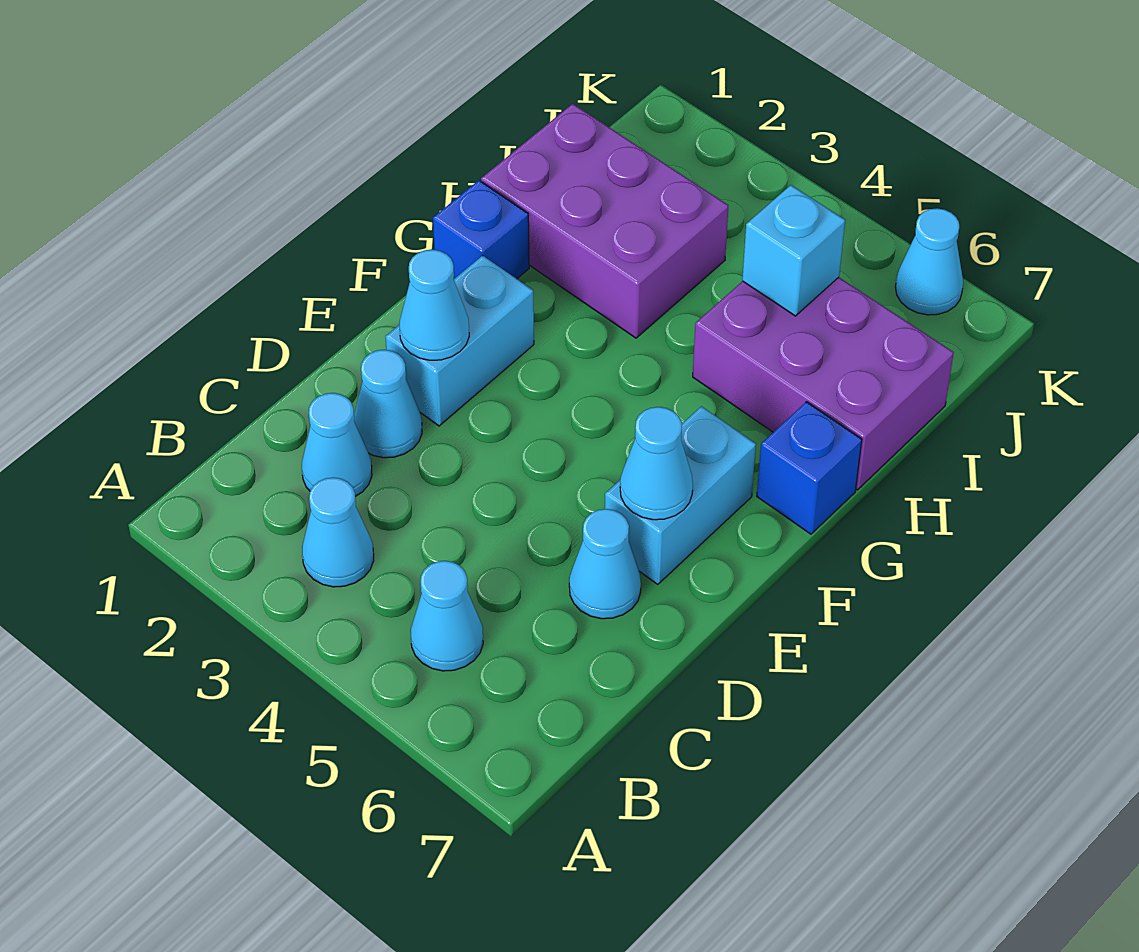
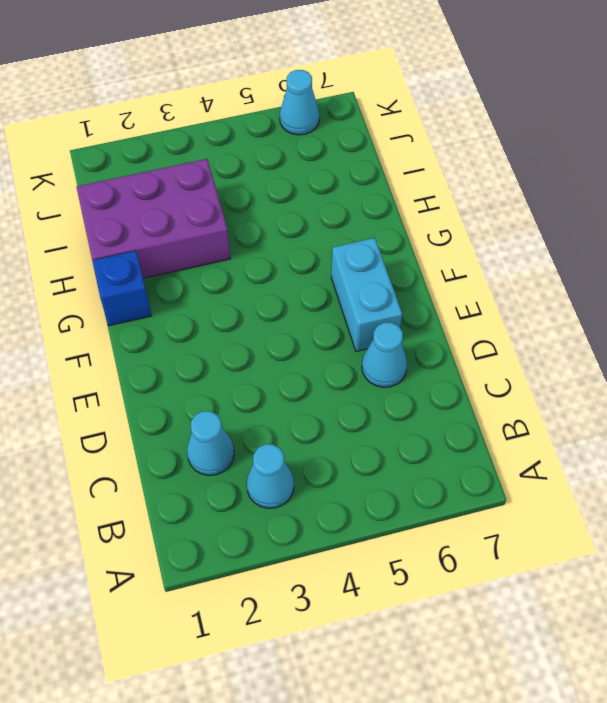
none -> cyan 1x1 cone [411,561,483,671]
none -> cyan 1x1 cone [354,350,422,458]
none -> cyan 1x2 brick [385,255,534,426]

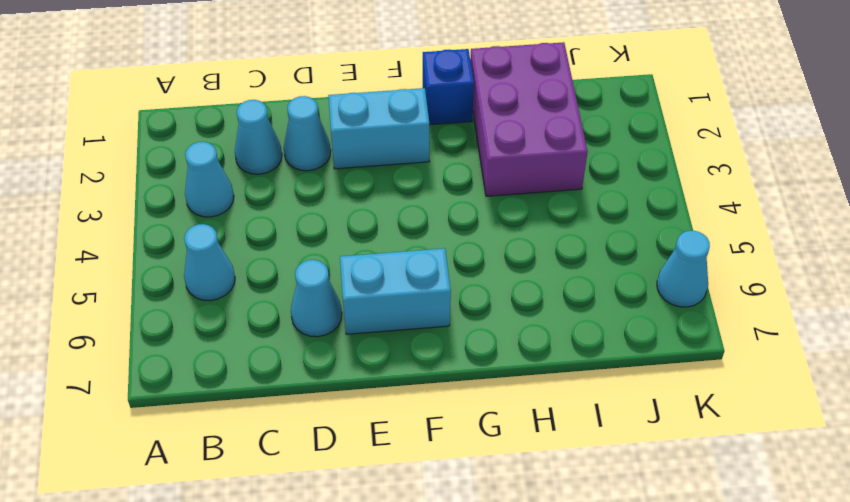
none -> blue 1x1 brick [757,402,862,534]
none -> purple 2x3 brick [693,277,954,490]
none -> cyan 1x1 cone [400,249,469,360]

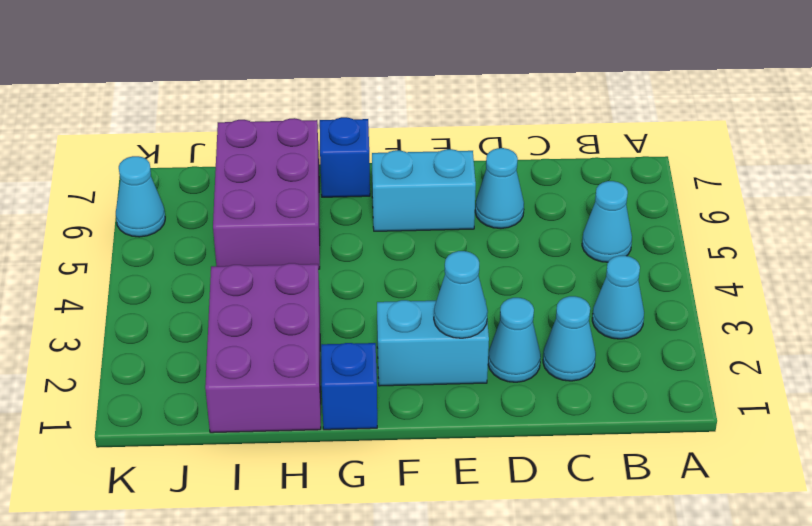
none -> cyan 1x1 cone [620,407,693,520]
none -> cyan 1x1 brick [742,185,845,316]

